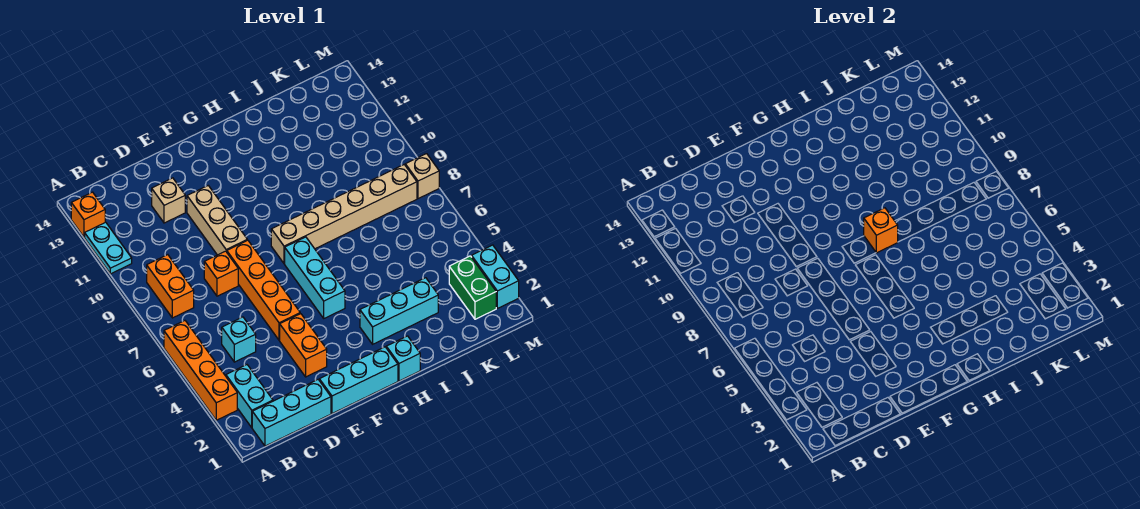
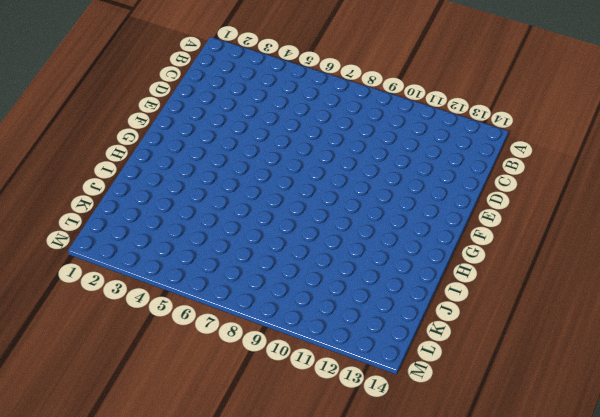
none -> orange 1x4 brick [164,321,237,420]
none -> cyan 1x2 plate [85,222,132,274]
none -> orange 1x1 brick [71,192,105,237]

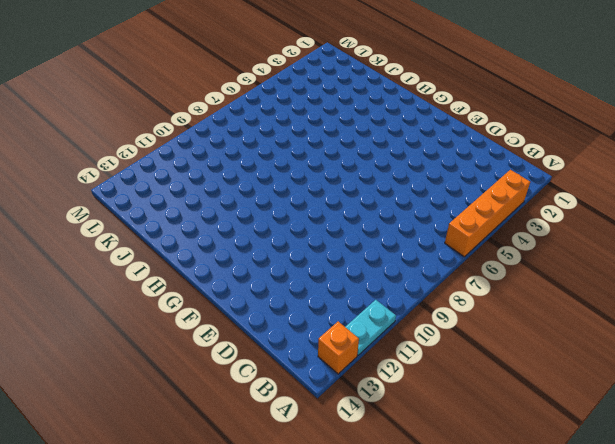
none -> cyan 1x3 brick [252,380,331,446]
none -> cyan 1x2 brick [226,365,273,428]
none -> orange 1x2 brick [147,255,194,318]

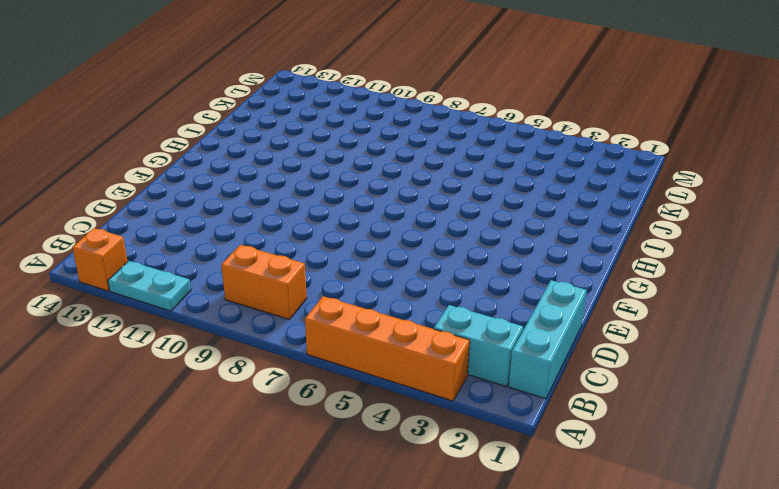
none -> cyan 1x1 brick [222,317,256,362]
none -> orange 1x1 brick [204,251,238,296]
none -> tan 1x1 brick [152,178,185,223]

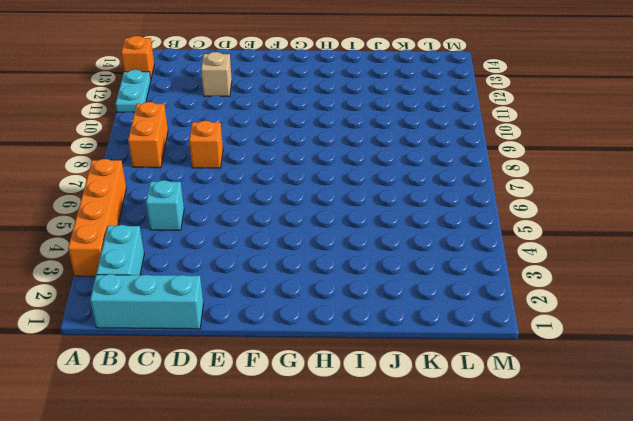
none -> cyan 1x3 brick [319,347,398,414]
none -> orange 1x2 brick [280,314,327,377]
none -> orange 1x4 brick [227,240,300,340]

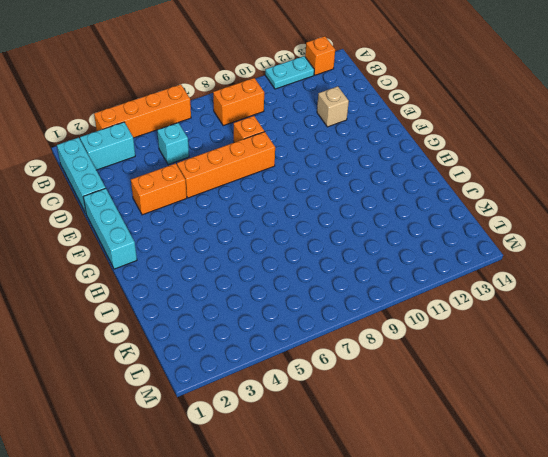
none -> tan 1x3 brick [187,186,247,255]
none -> cyan 1x3 brick [285,237,345,318]
none -> tan 1x6 brick [271,165,417,264]

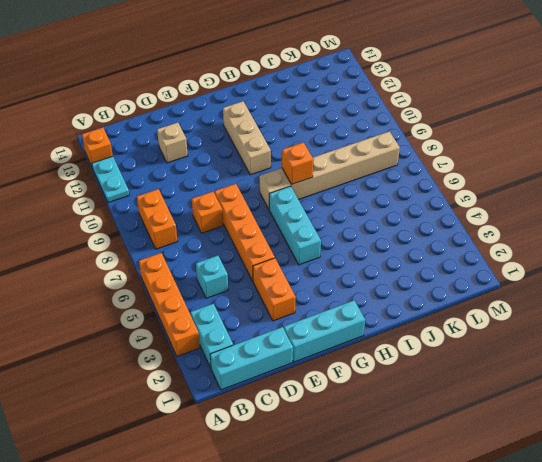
tan 1x3 brick [223,101,271,175] -> tan 1x3 brick moved to [187,186,247,255]
none -> cyan 1x1 brick [386,336,420,381]
none -> cyan 1x3 brick [360,278,438,344]
none -> green 1x2 brick [449,256,496,319]

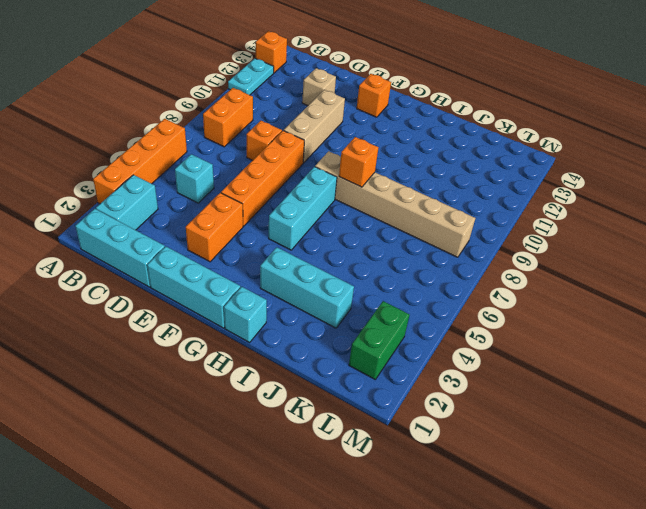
orange 1x1 brick [357,74,391,117] -> none
none -> cyan 1x2 brick [472,245,519,308]
none -> tan 1x1 brick [405,154,439,199]

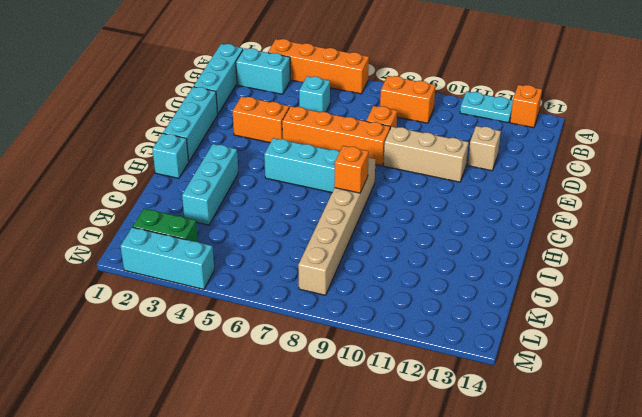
cyan 1x3 brick [121,227,214,289] -> cyan 1x2 brick [472,245,519,308]
none -> tan 1x1 brick [405,154,439,199]

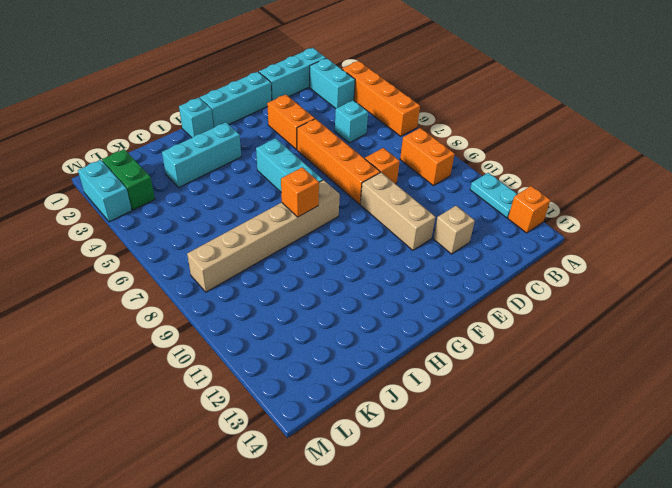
none -> tan 1x1 brick [405,154,439,199]

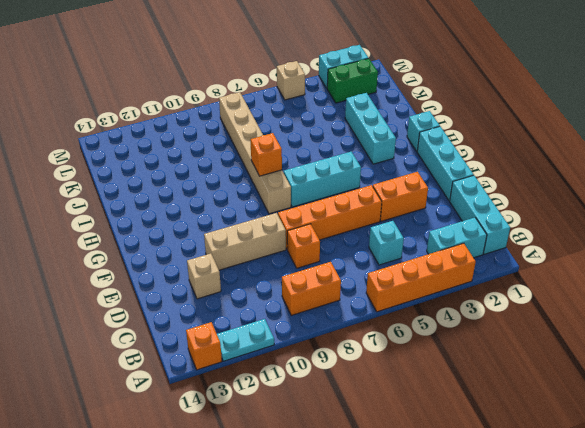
tan 1x1 brick [277,61,305,100] -> tan 1x1 brick moved to [405,154,439,199]

